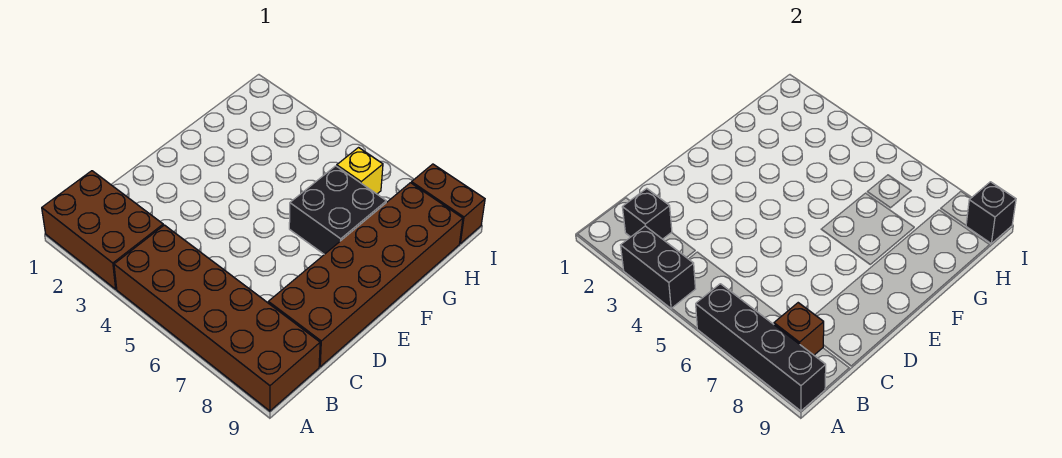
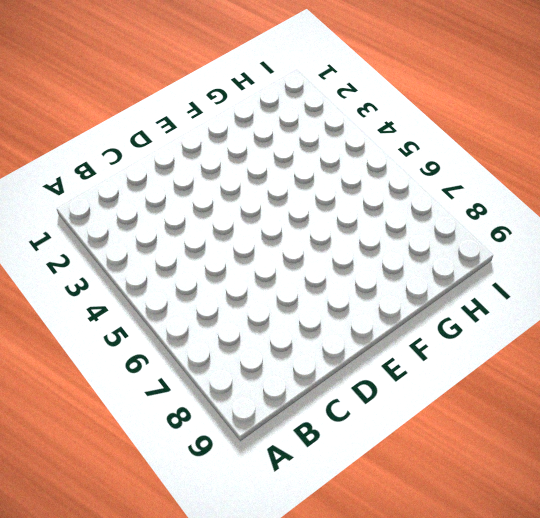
none -> brown 2x3 brick [42,171,163,289]
none -> brown 2x6 brick [114,225,320,411]

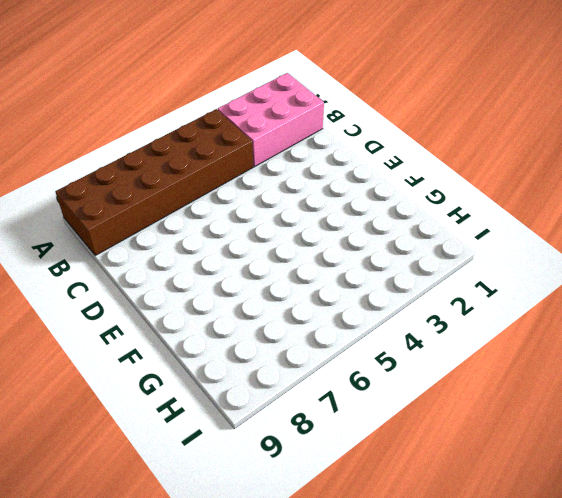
pink 2x3 brick [218,73,324,167] -> brown 2x3 brick [42,171,163,289]
none -> brown 2x6 brick [268,183,463,367]
none -> black 2x2 brick [289,166,386,254]

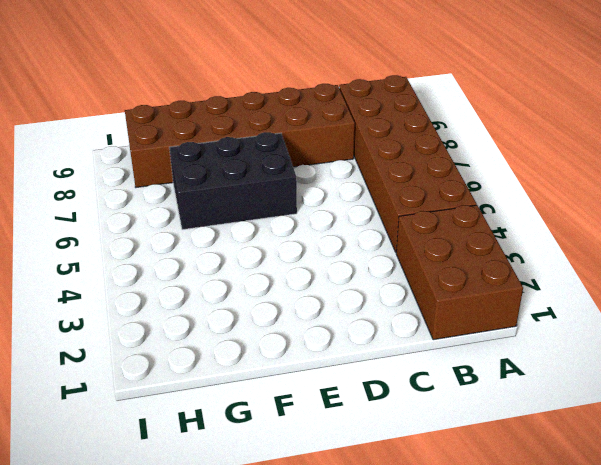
black 2x3 brick [169,132,297,230] -> black 2x2 brick [289,166,386,254]
none -> yellow 1x1 brick [337,148,383,194]
none -> brown 1x2 brick [411,164,485,243]

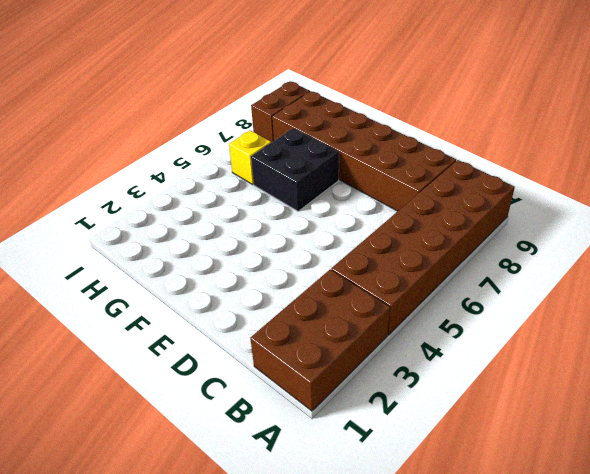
none -> black 1x2 brick [621,226,695,309]
none -> black 1x4 brick [696,284,826,411]

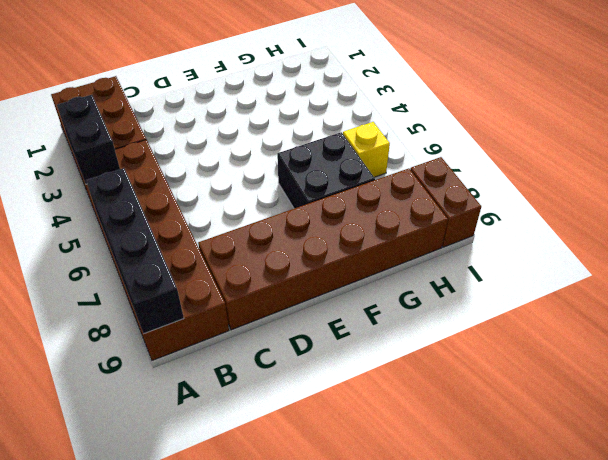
none -> black 1x1 brick [622,188,672,239]
none -> brown 1x1 brick [774,303,824,355]

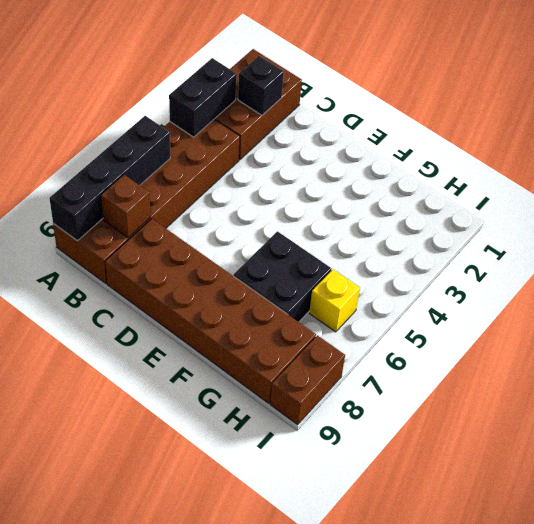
none -> black 1x1 brick [966,182,1016,243]

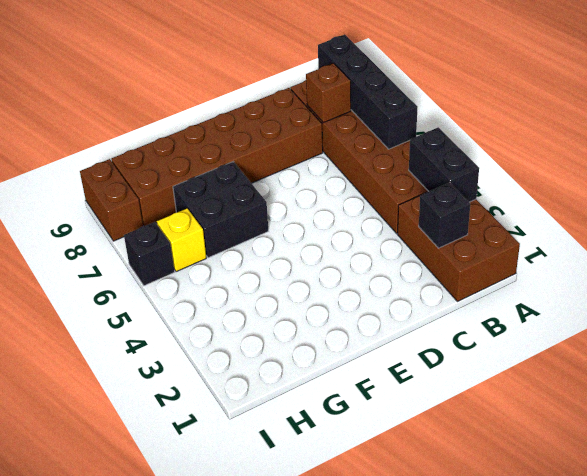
black 1x1 brick [124,222,174,286] -> black 1x1 brick moved to [966,182,1016,243]

